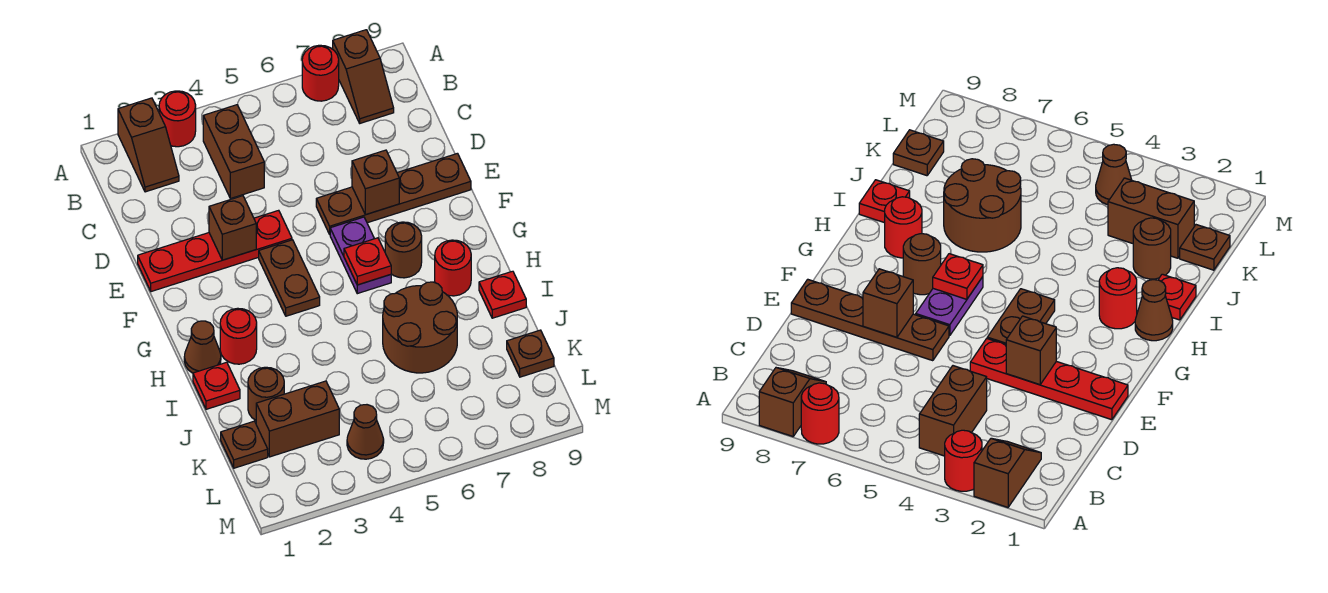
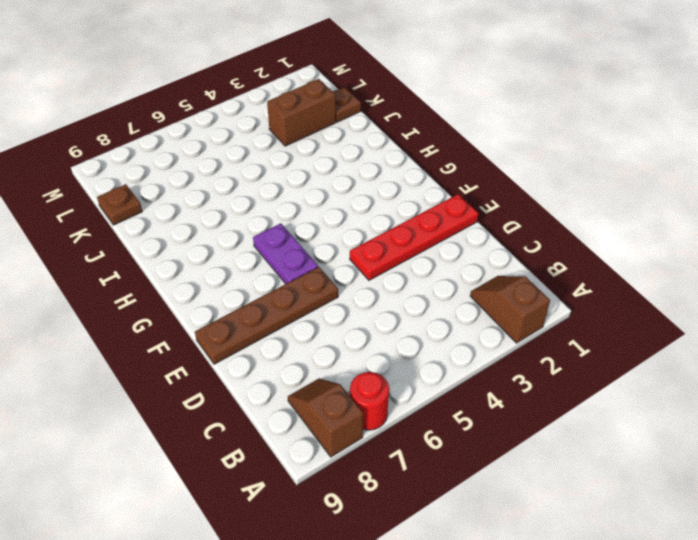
none -> red 1x1 round brick [159,91,196,147]
none -> brown 1x2 brick [203,105,264,199]
none -> brown 1x2 plate [259,240,320,316]

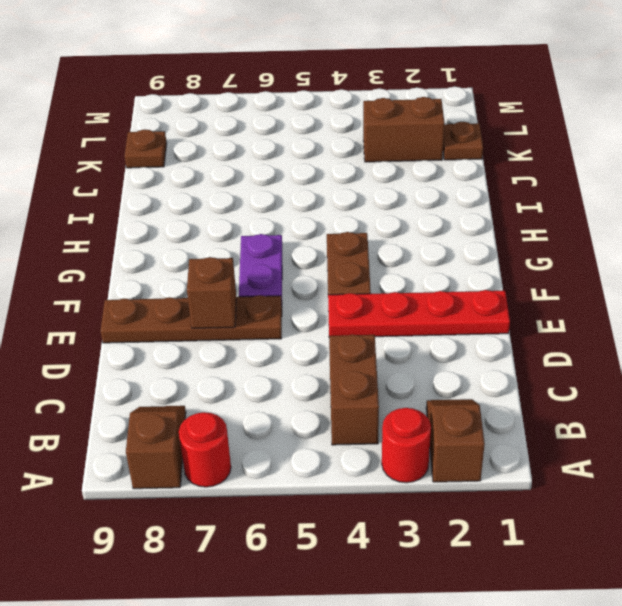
none -> brown 1x1 round brick [385,222,422,278]
none -> brown 1x1 cone [184,321,221,373]
none -> red 1x1 round brick [220,308,257,364]

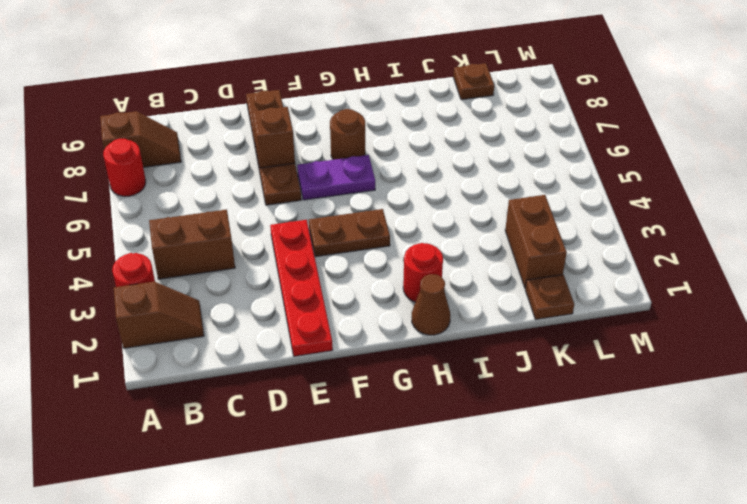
none -> red 1x1 round brick [435,240,471,296]
none -> red 1x1 plate [193,362,240,409]
none -> brown 2x2 round brick [383,282,457,373]

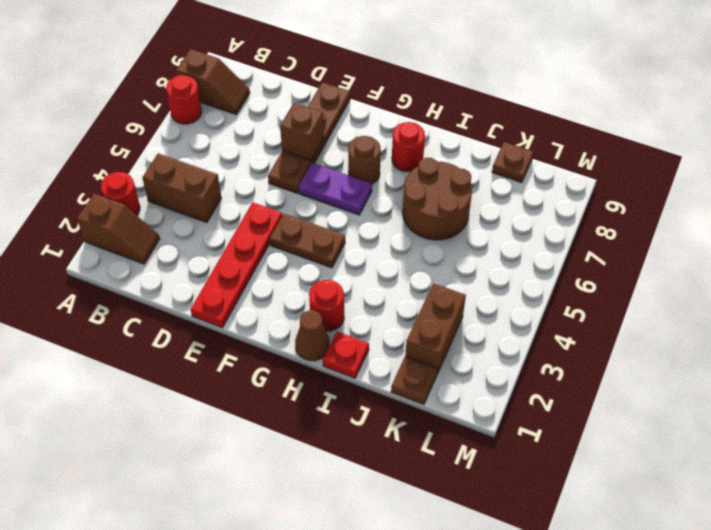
none -> red 1x1 plate [479,271,526,318]
none -> brown 1x1 round brick [248,367,284,420]
none -> brown 1x1 cone [347,405,384,459]

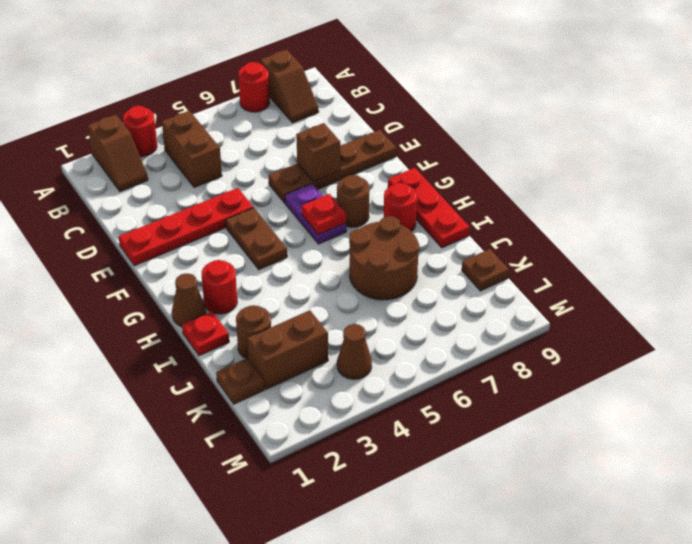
red 1x3 plate [388,168,469,248] -> red 1x1 plate [479,271,526,318]
none -> brown 1x1 brick [209,196,256,260]

